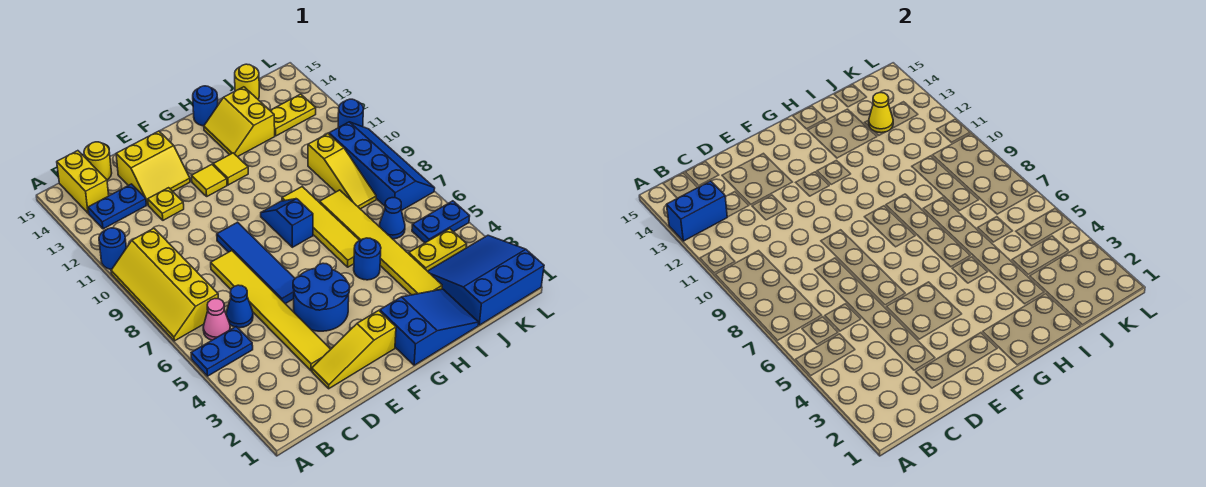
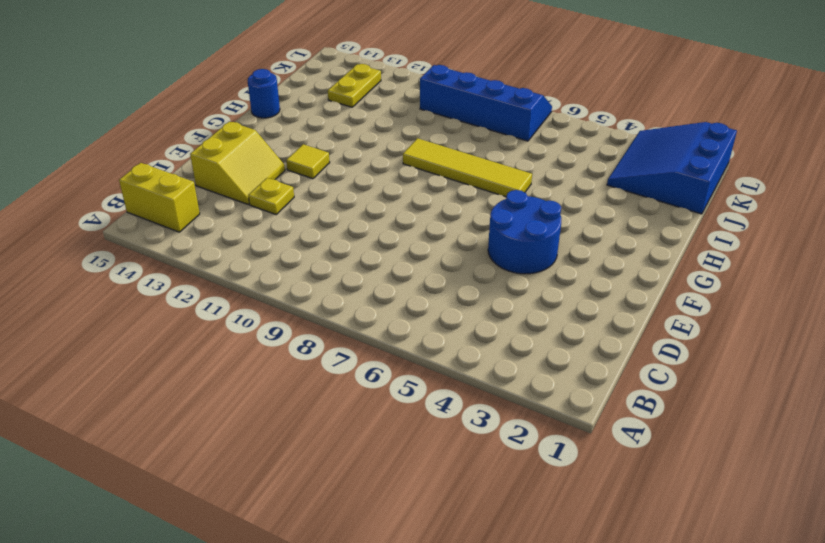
none -> blue 1x2 plate [191,327,253,376]
none -> yellow 2x4 slope [111,228,218,341]
none -> blue 1x1 round brick [99,228,126,269]
none -> pink 1x1 cone [203,299,230,340]

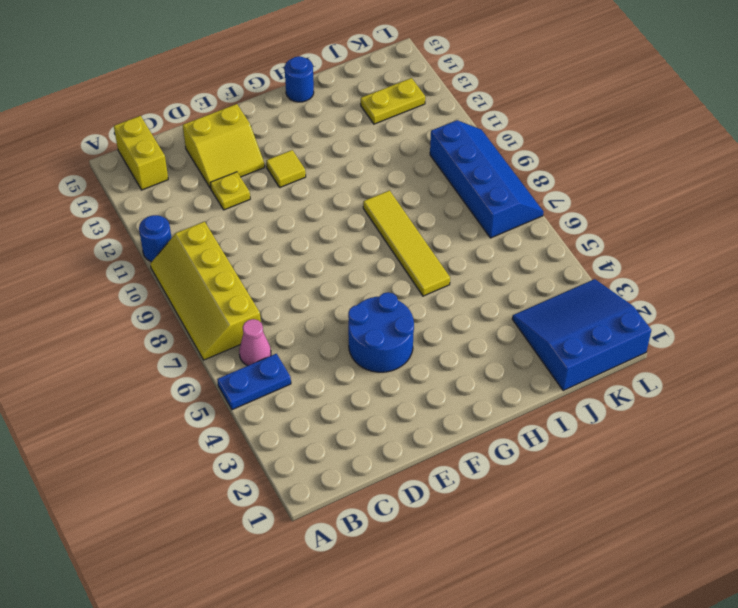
none -> blue 1x2 plate [88,184,146,229]
none -> blue 1x1 cone [226,285,253,328]
none -> yellow 1x1 round brick [84,142,112,180]
none -> yellow 1x3 slope [312,311,396,389]

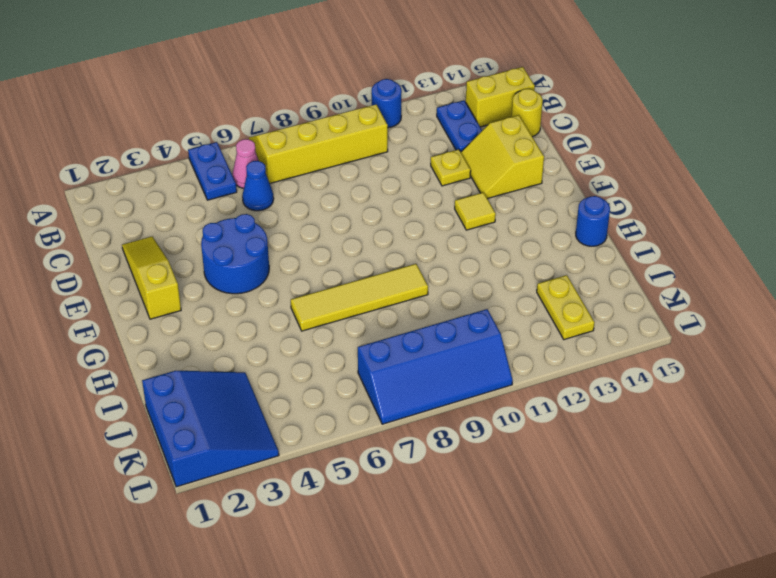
none -> yellow 1x6 tile [211,251,331,371]
none -> blue 1x4 tile [217,222,295,304]
none -> blue 2x3 slope [380,289,479,365]
none -> blue 1x2 slope [261,199,313,247]

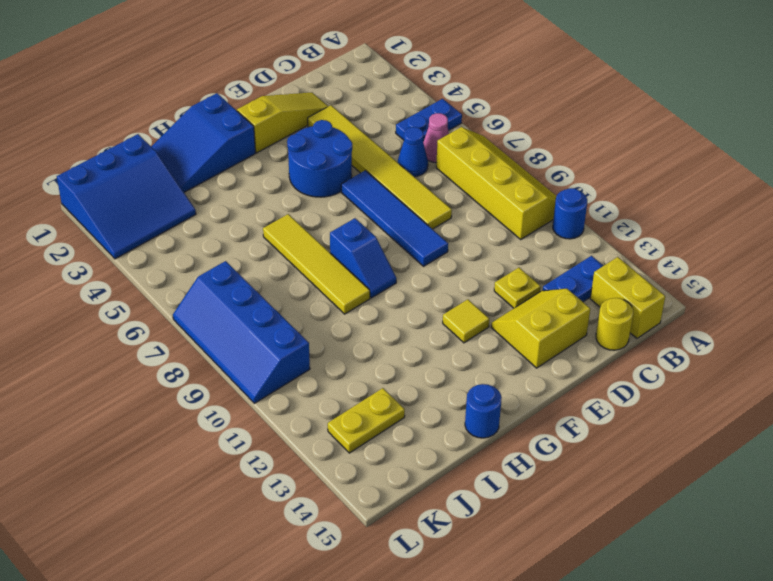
none -> yellow 1x1 tile [213,153,248,185]
none -> blue 1x1 round brick [354,238,381,280]
none -> yellow 2x2 slope [204,87,275,157]
none -> yellow 1x6 tile [320,190,442,295]

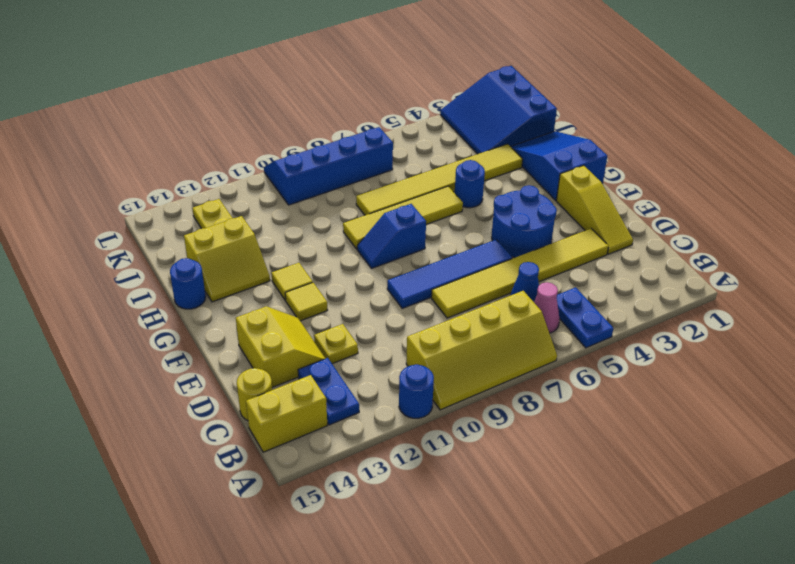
none -> yellow 1x2 plate [409,229,467,271]
none -> blue 1x1 cone [379,198,405,239]
none -> yellow 1x3 slope [308,134,376,209]
none -> yellow 1x1 round brick [235,64,259,99]

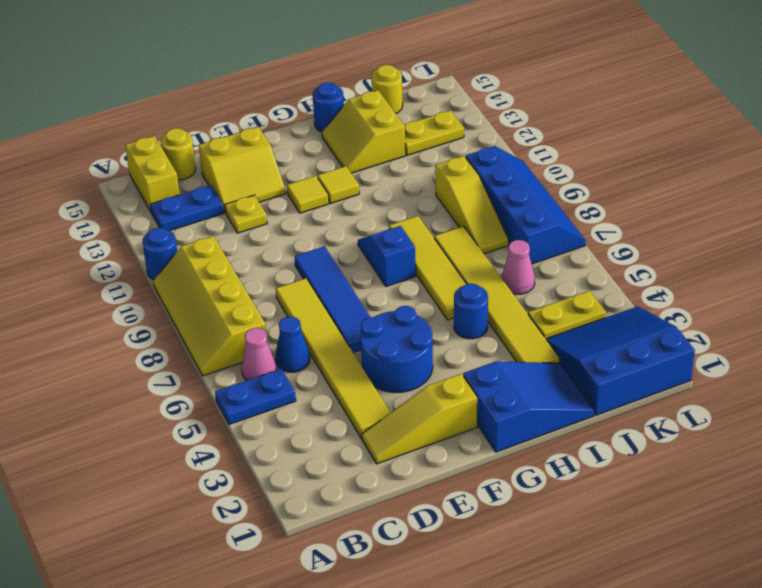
pink 1x1 cone [502,240,535,294] -> blue 1x1 cone [379,198,405,239]
none -> blue 1x2 plate [412,201,470,243]
none -> blue 1x1 round brick [338,99,363,128]
none -> blue 1x2 brick [667,181,727,241]
none -> yellow 1x1 cone [869,93,893,133]

